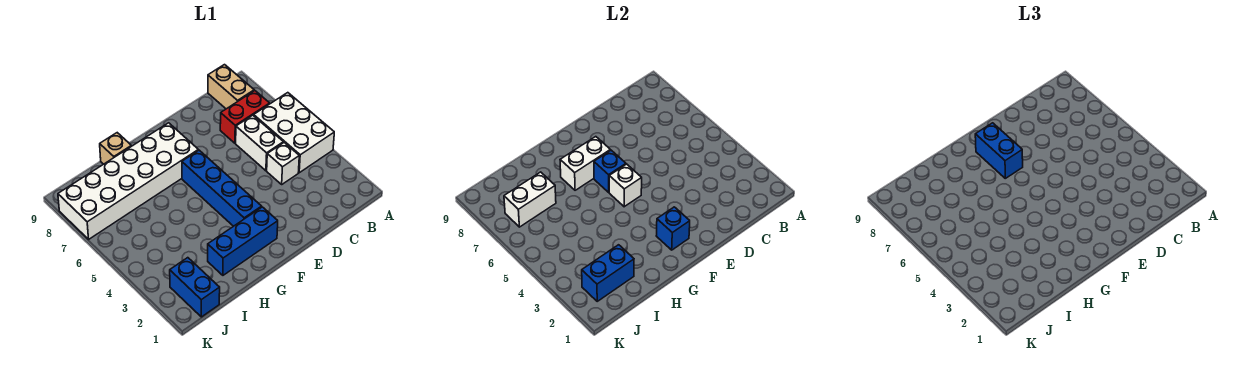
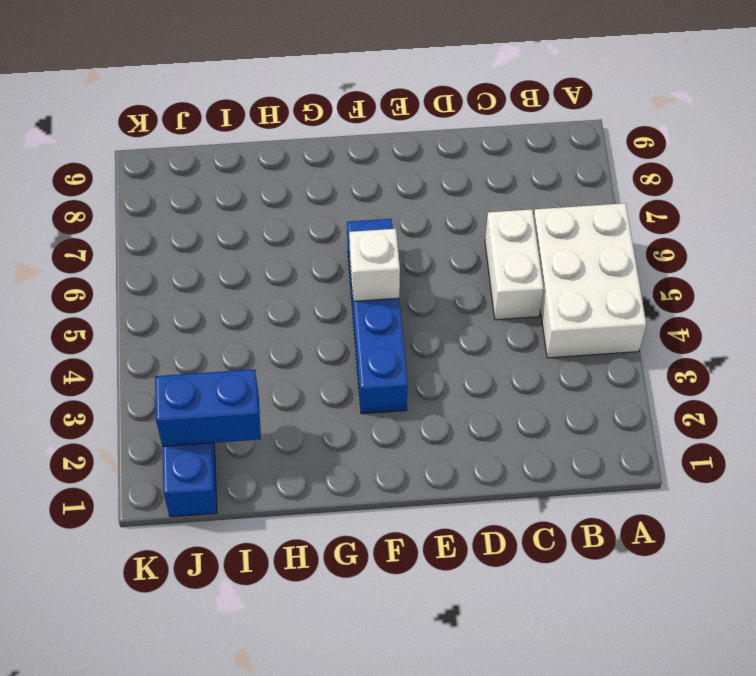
none -> red 1x2 brick [220,91,270,143]
none -> tan 1x2 brick [208,65,254,109]
none -> white 1x1 brick [267,143,299,184]

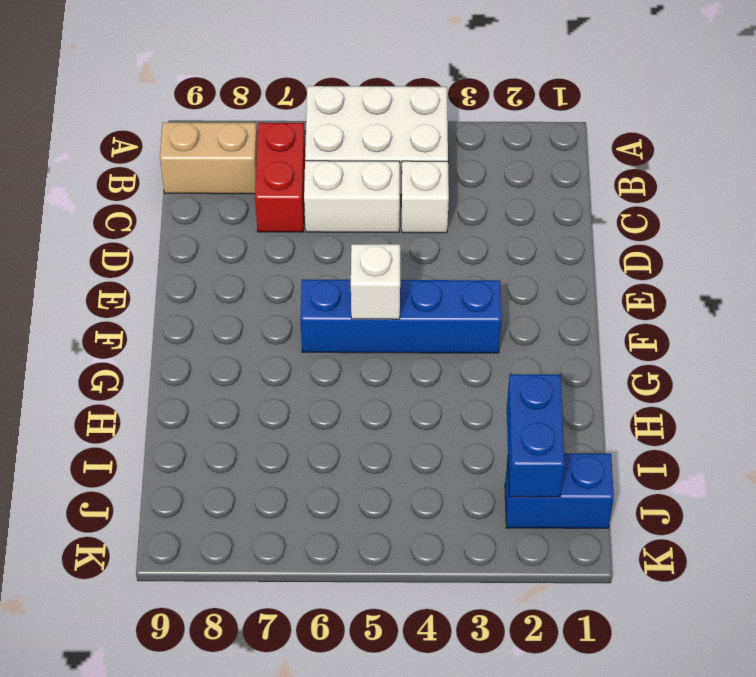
none -> blue 1x3 brick [208,207,278,275]
none -> white 2x6 brick [58,123,198,239]
none -> tan 1x1 brick [100,133,131,164]

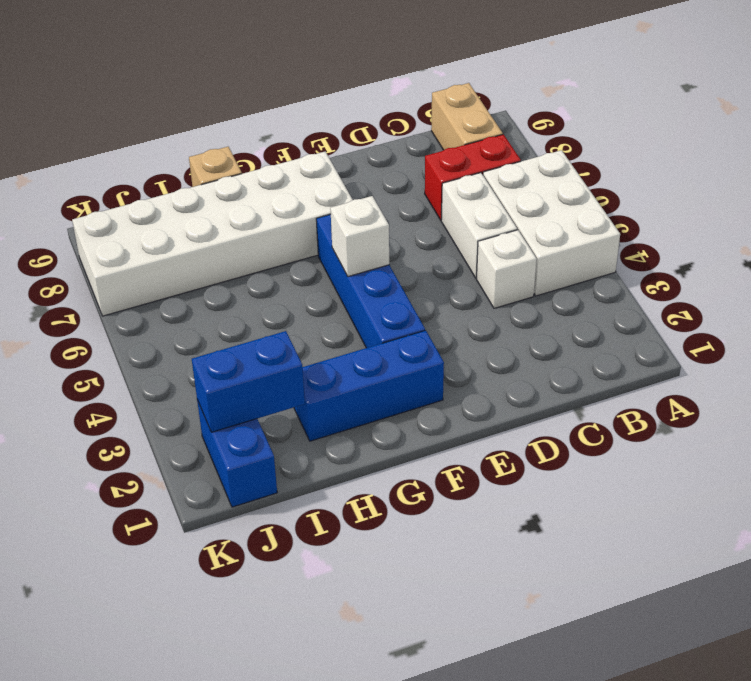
none -> blue 1x1 brick [656,207,690,250]
none -> blue 1x1 brick [594,150,626,192]
none -> white 1x2 brick [560,137,610,190]

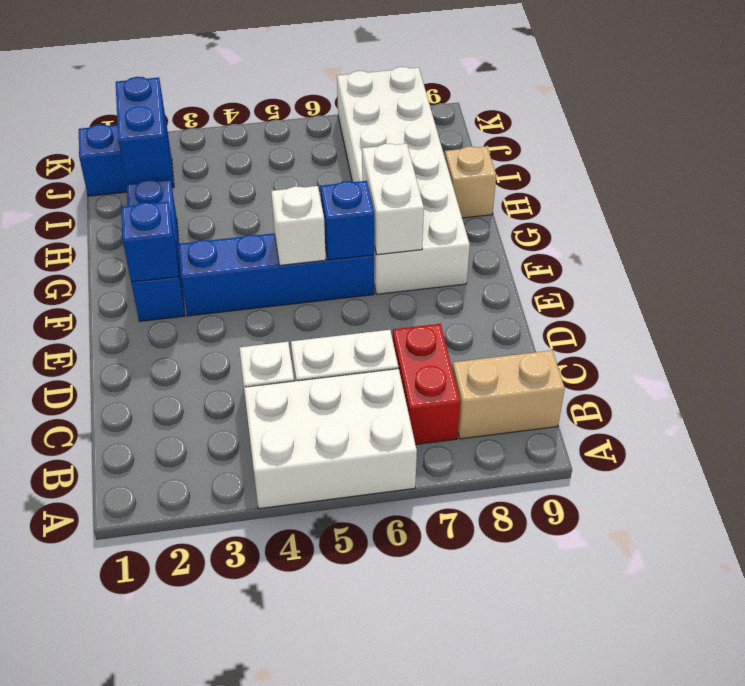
none -> white 1x2 brick [504,172,556,227]
none -> blue 1x2 brick [975,123,1023,178]

